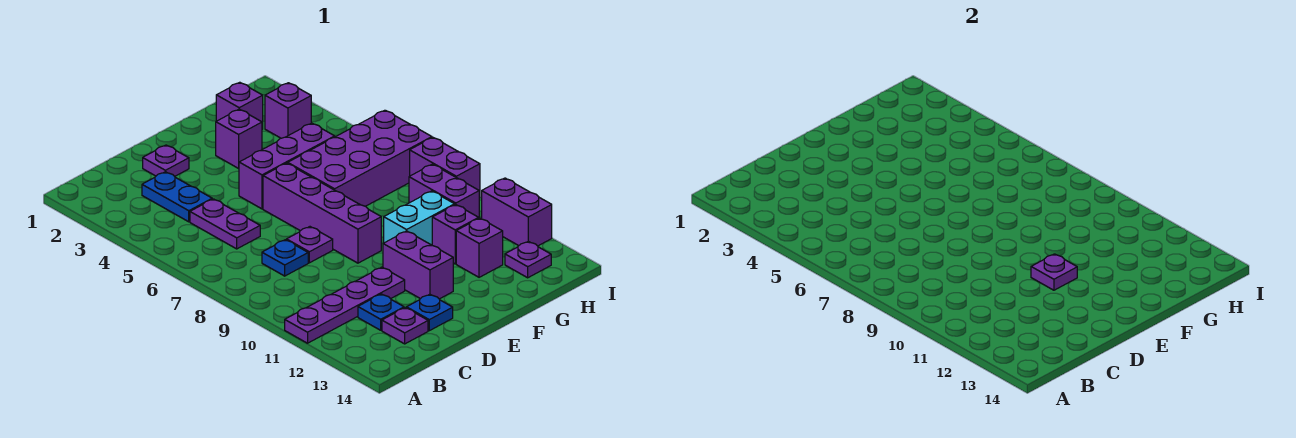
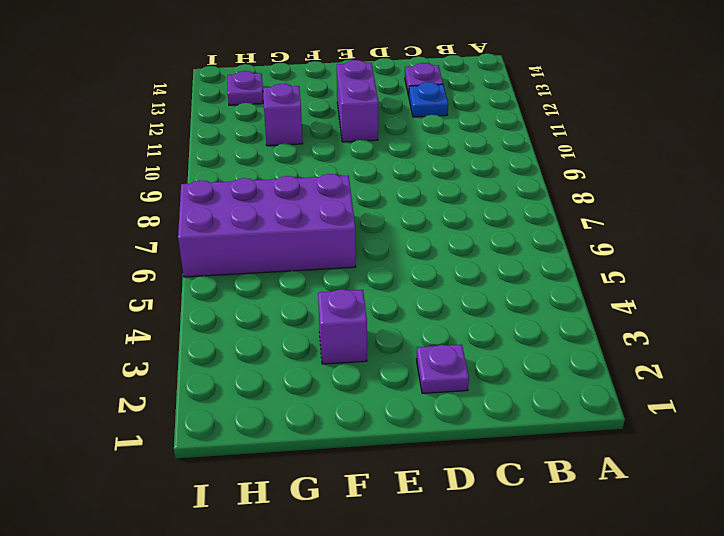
none -> purple 1x4 plate [285,267,405,343]
none -> blue 1x2 plate [142,172,212,222]
none -> purple 1x2 plate [190,199,260,249]

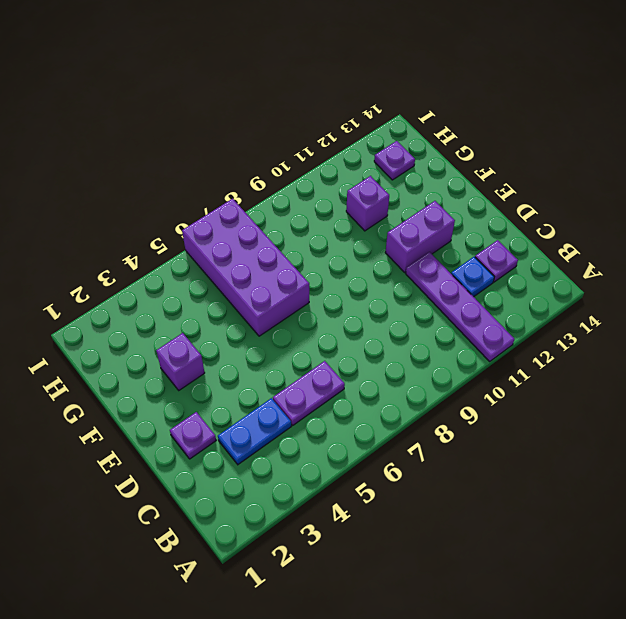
none -> blue 1x1 plate [262,240,308,276]
none -> purple 1x1 plate [287,227,333,263]
none -> blue 1x1 plate [406,294,453,331]

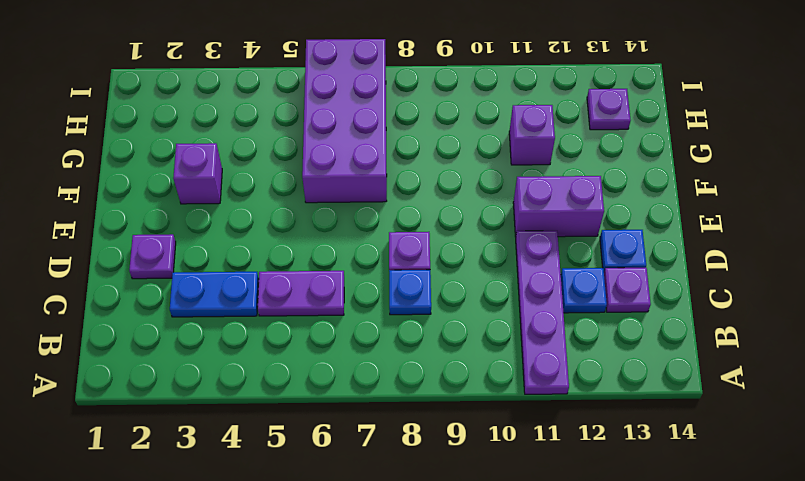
none -> purple 1x3 brick [239,123,335,209]
none -> purple 1x4 brick [263,163,381,263]
none -> cyan 1x2 brick [384,191,455,245]

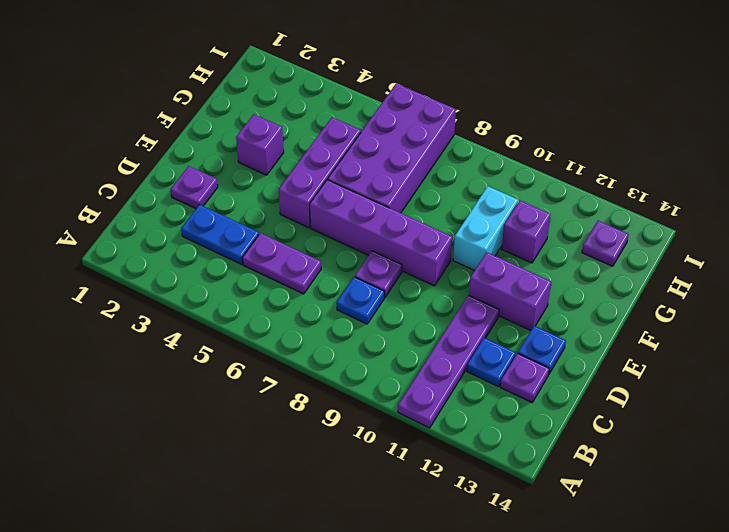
none -> purple 1x1 brick [216,82,263,129]
none -> purple 1x1 brick [456,218,503,277]
none -> purple 1x1 brick [265,83,311,138]

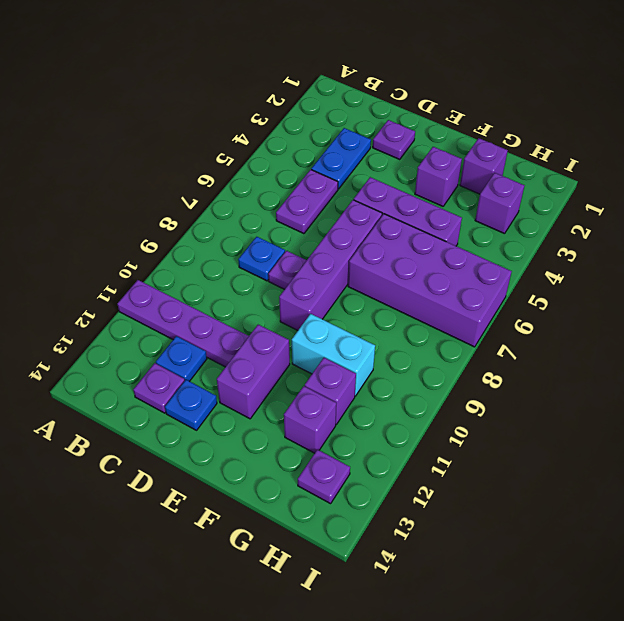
none -> purple 1x2 brick [409,164,479,218]
none -> purple 1x2 brick [410,138,480,198]
none -> purple 1x2 brick [482,178,552,246]

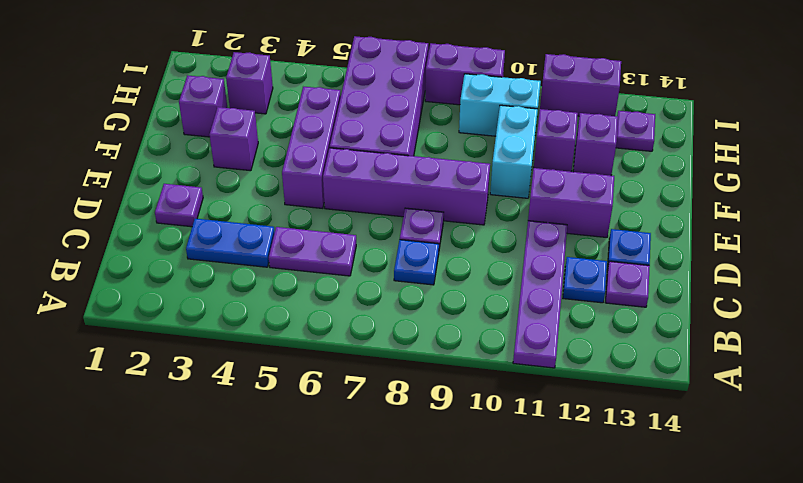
cyan 1x2 brick [459,74,541,136] -> purple 1x2 brick [409,164,479,218]
none -> purple 1x1 plate [1031,254,1077,290]

